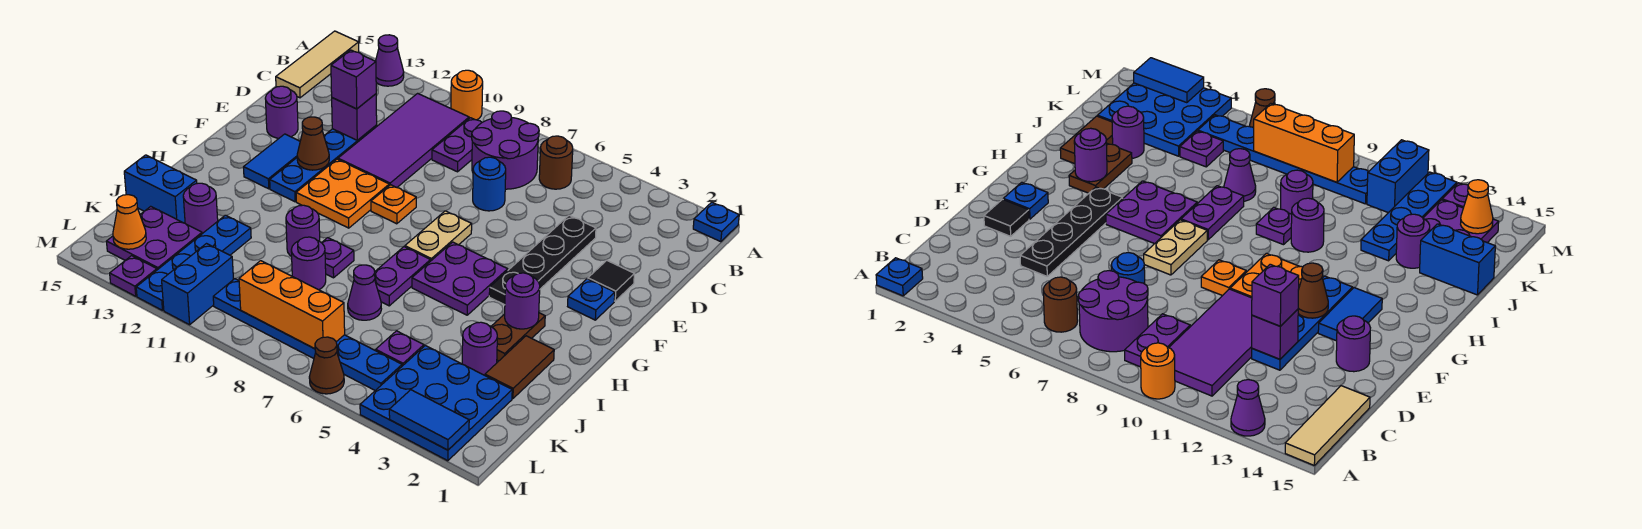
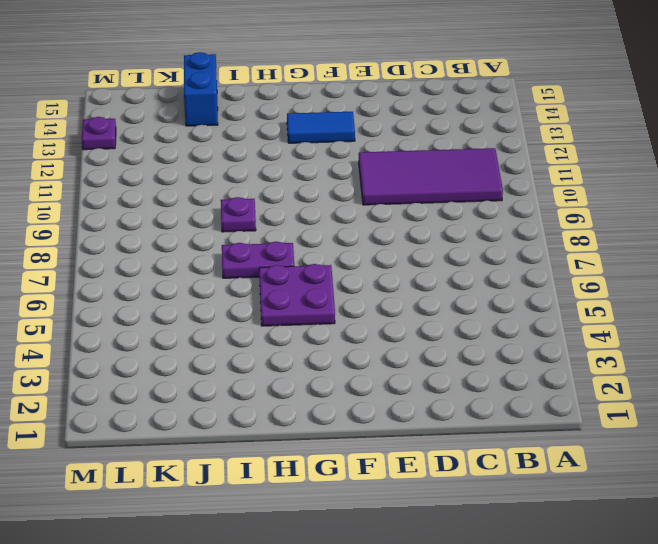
none -> blue 1x1 plate [693,202,739,242]
none -> orange 1x1 round brick [451,70,483,120]
none -> purple 1x1 cone [376,35,404,86]
none -> tan 1x3 tile [276,31,359,98]

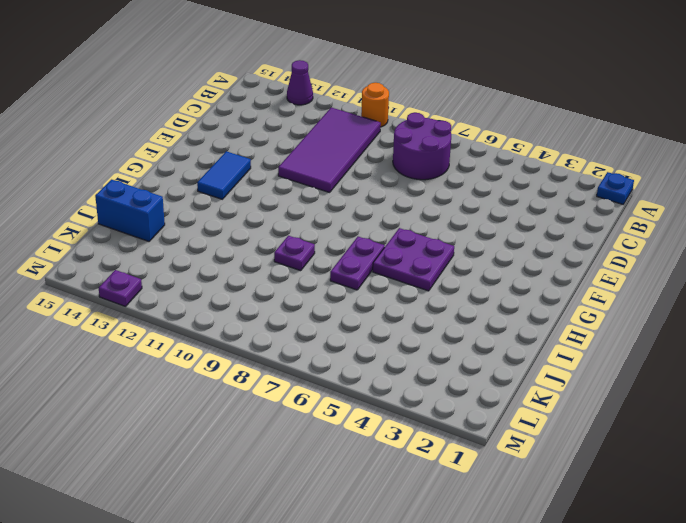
none -> tan 1x3 tile [276,31,359,98]
none -> brown 1x1 round brick [539,136,573,189]
none -> purple 1x2 plate [432,118,482,172]
none -> black 1x4 plate [489,216,596,305]

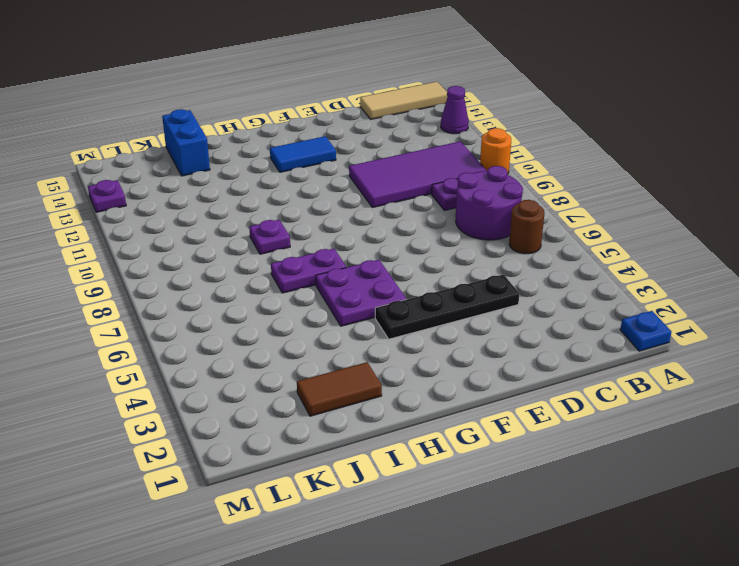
none -> blue 1x1 round brick [473,157,506,211]
none -> blue 1x4 plate [270,125,377,202]
none -> black 1x1 tile [588,260,634,301]
none -> purple 1x1 round brick [265,86,298,138]

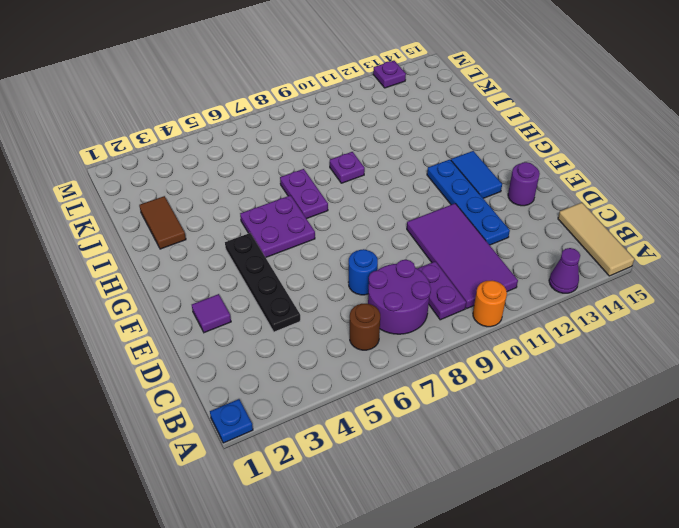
purple 1x1 tile [192,294,231,333] -> black 1x1 tile [588,260,634,301]
none -> blue 1x1 plate [568,279,615,320]
none -> tan 1x2 plate [405,211,472,261]
none -> orange 1x1 plate [371,185,416,224]
none -> orange 2x2 plate [296,159,389,228]

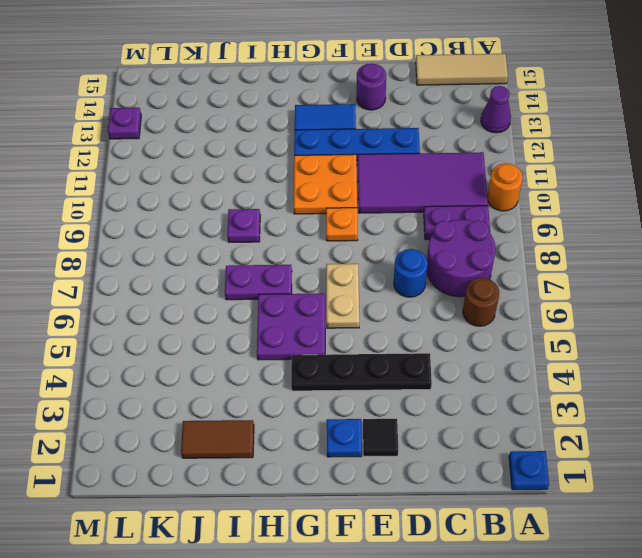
tan 1x2 plate [326,264,359,328] -> tan 1x2 plate turned to [405,211,472,261]
none -> brown 1x2 plate [491,313,545,361]
none -> purple 1x1 round brick [286,205,320,257]
none -> purple 1x1 round brick [462,322,497,375]
none -> purple 1x1 cone [348,265,381,320]

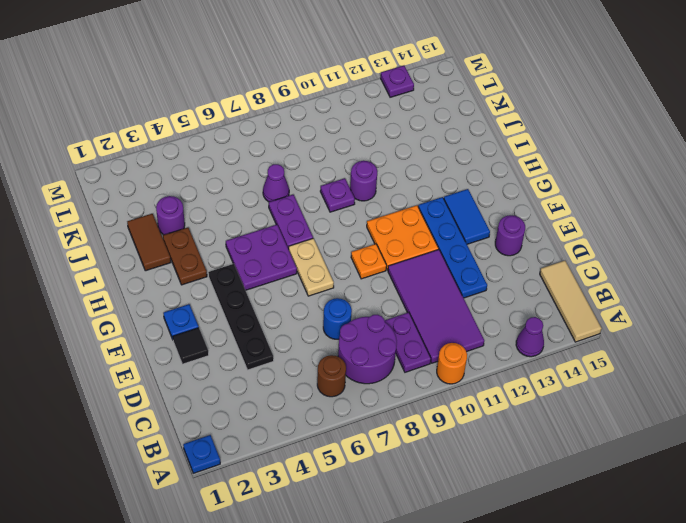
none -> purple 1x1 round brick [291,237,326,290]
none -> blue 1x4 plate [136,215,251,310]
none -> purple 1x1 round brick [183,183,218,234]
none -> blue 1x2 brick [124,155,197,223]

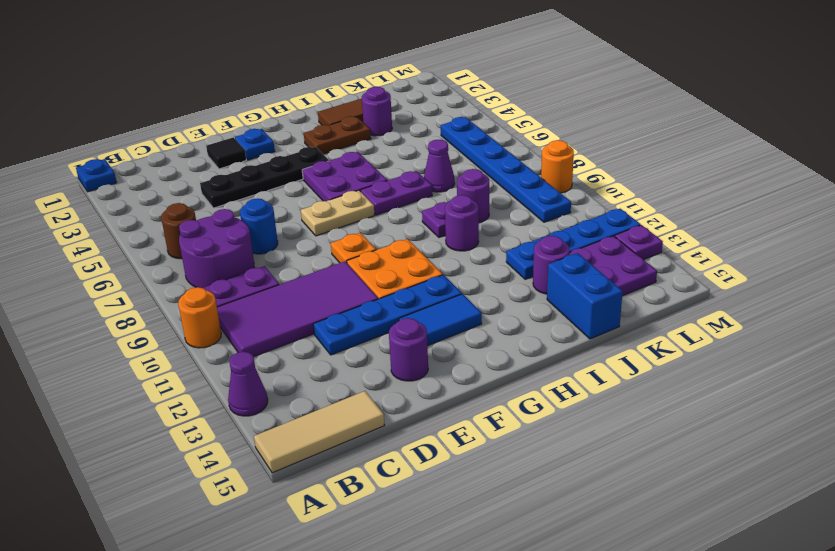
orange 1x1 round brick [541,140,574,193] -> none
none -> blue 3x3 plate [360,346,512,461]
none -> purple 1x1 plate [376,331,424,366]
none -> blue 1x2 brick [162,244,234,325]
none -> brown 1x1 cone [309,337,344,394]

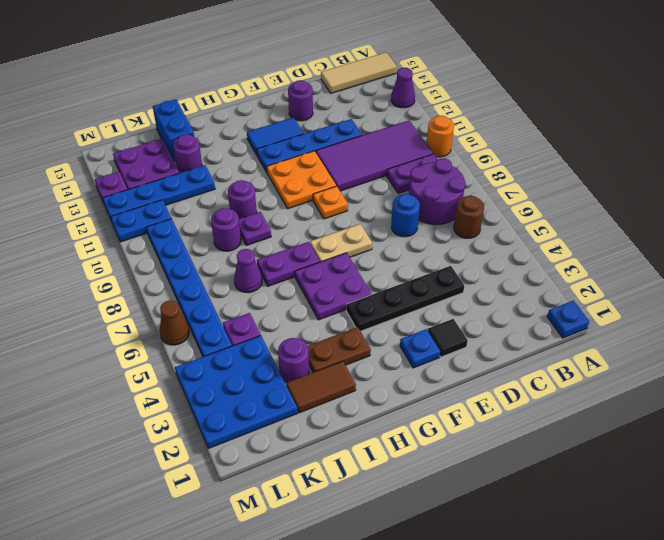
blue 1x2 plate [110,200,171,242] -> blue 1x2 brick [162,244,234,325]
none -> purple 1x1 brick [332,94,377,140]
none -> brown 1x1 cone [297,117,329,170]
none -> purple 1x1 round brick [505,273,540,329]
none -> orange 1x3 brick [239,261,345,349]

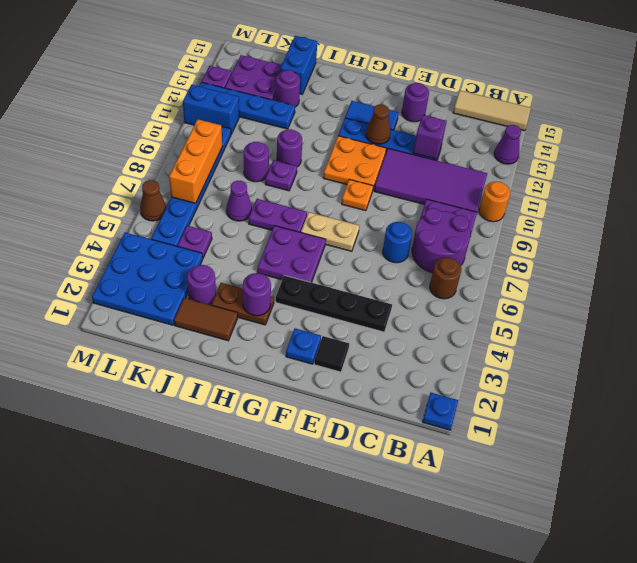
none -> orange 1x1 cone [113,195,146,249]
none -> blue 1x2 tile [389,390,469,450]
none -> purple 1x1 brick [331,50,376,109]

